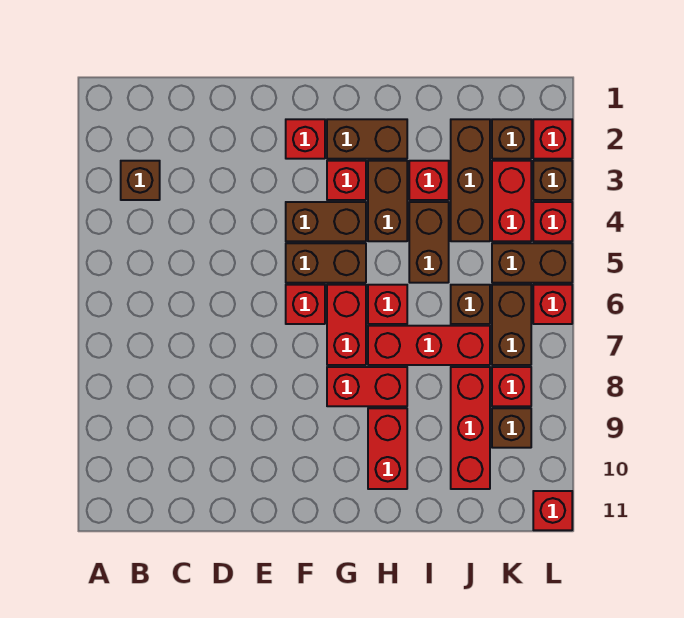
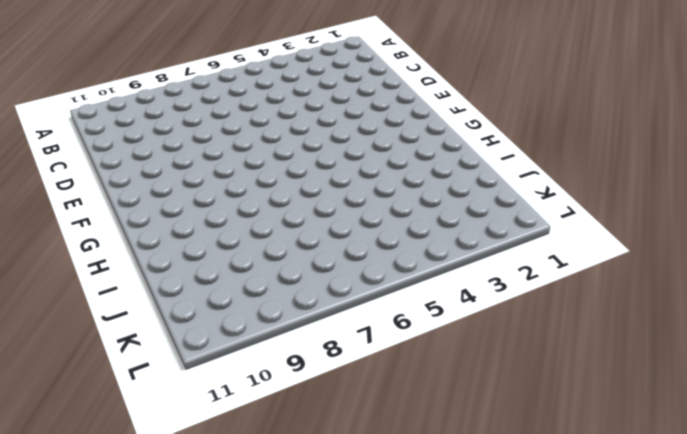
none -> brown 1x1 brick [121,161,160,200]
none -> red 1x1 brick [286,119,325,159]
none -> brown 1x2 brick [286,202,366,241]

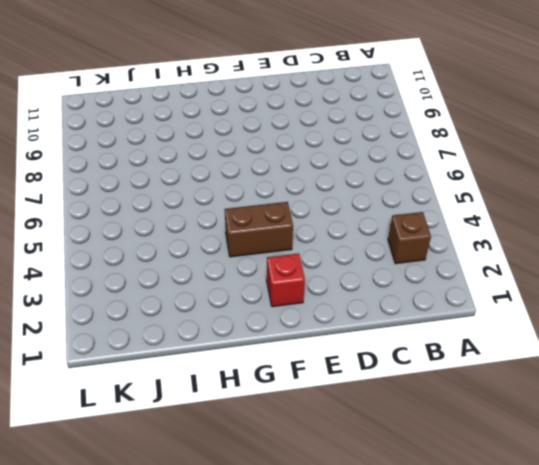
none -> brown 1x2 brick [286,243,366,283]
none -> red 1x1 brick [286,285,325,324]
none -> brown 1x2 brick [327,119,407,159]

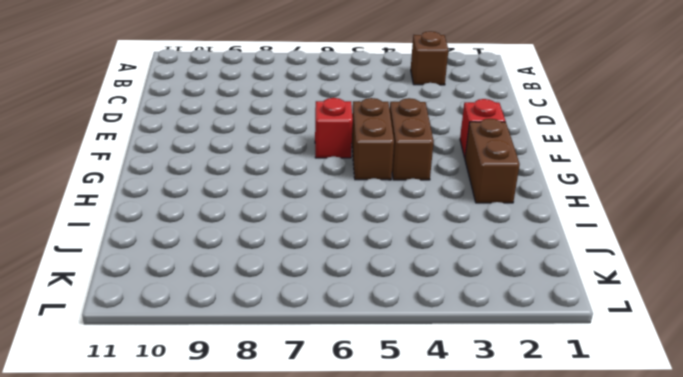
none -> red 1x1 brick [327,161,366,200]
none -> red 1x2 brick [327,285,366,365]
none -> red 1x2 brick [327,367,407,406]

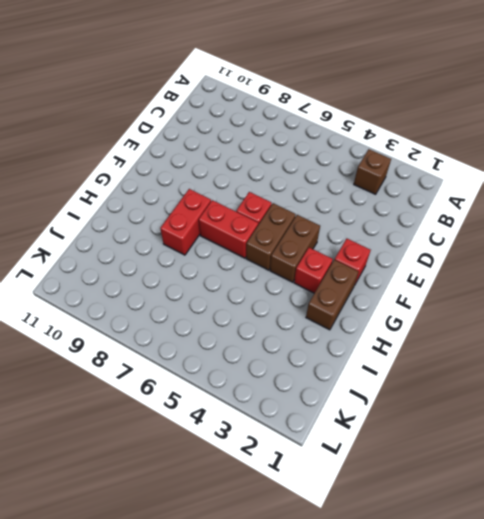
none -> brown 1x2 brick [368,161,407,241]
none -> red 1x1 brick [368,285,407,324]
none -> red 1x3 brick [368,326,490,365]

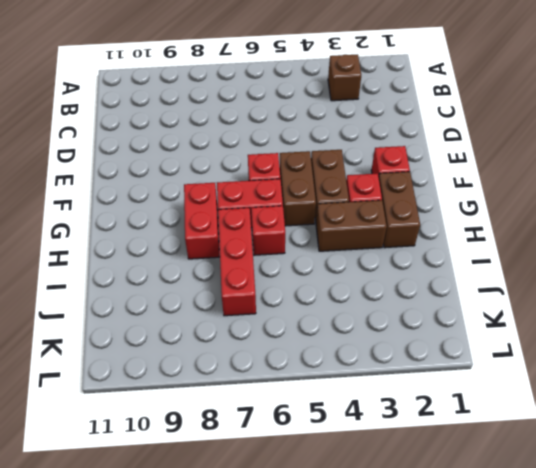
none -> red 1x2 brick [368,408,407,489]
none -> red 1x1 brick [409,161,449,200]
none -> brown 1x2 brick [409,202,449,283]

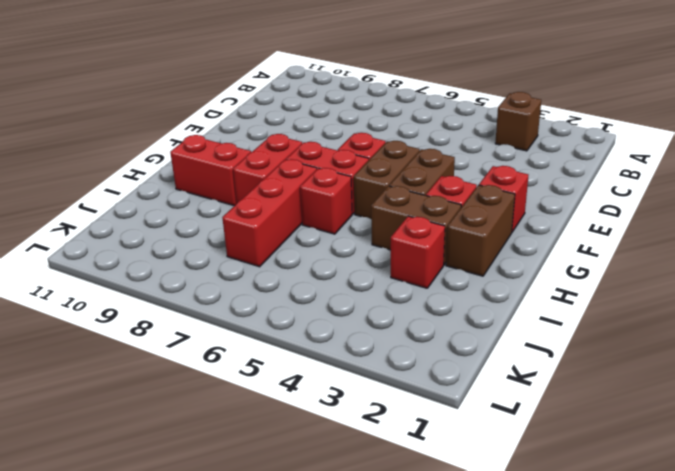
none -> brown 1x2 brick [409,202,449,283]
none -> brown 1x3 brick [451,119,490,241]
none -> brown 1x1 brick [451,285,490,324]

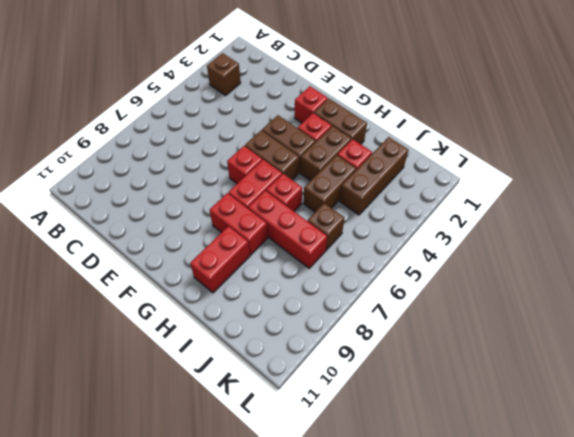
none -> red 1x3 brick [451,367,490,489]
none -> brown 1x1 brick [492,119,531,159]
none -> red 1x2 brick [492,161,531,241]

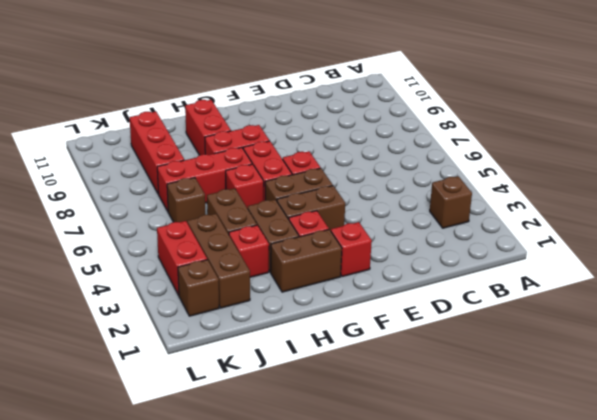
none -> brown 1x2 brick [492,243,572,283]
none -> brown 1x2 brick [492,285,531,365]
none -> red 1x1 brick [492,367,531,406]

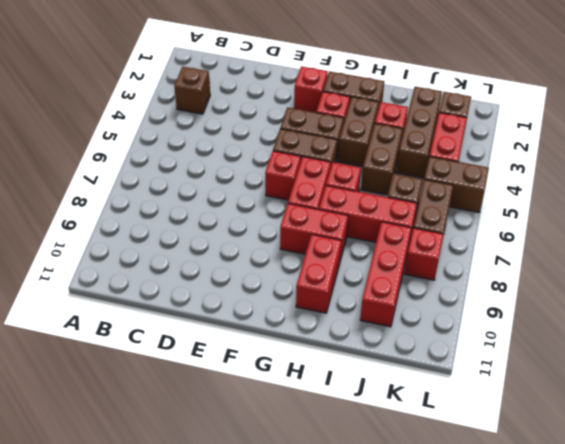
none -> brown 1x1 brick [492,408,531,448]
none -> red 1x1 brick [533,119,572,159]
none -> brown 1x1 brick [533,161,572,200]

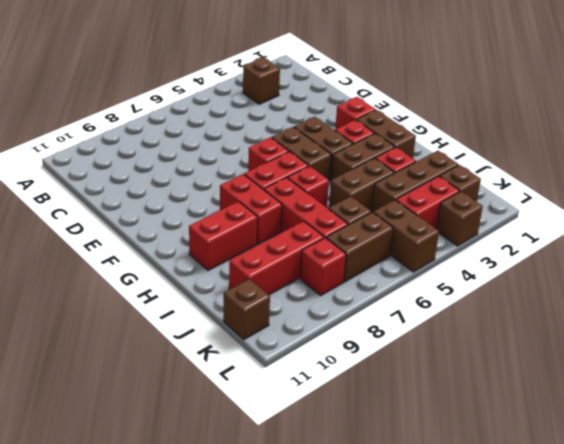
brown 1x1 brick [224,279,270,339] -> brown 1x1 brick moved to [492,408,531,448]
none -> red 1x1 brick [533,119,572,159]
none -> red 1x1 brick [533,202,572,241]
none -> red 1x1 brick [533,285,572,324]

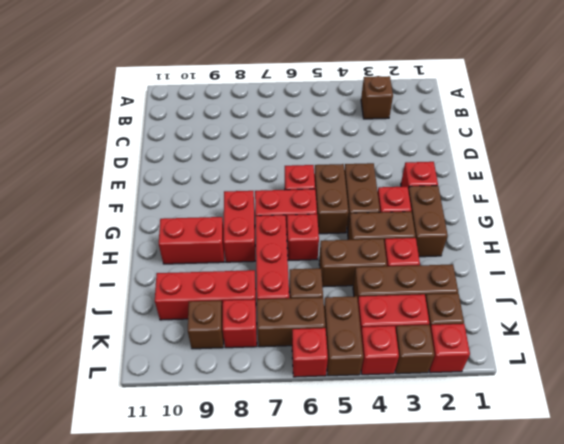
none -> red 1x1 brick [533,491,572,530]

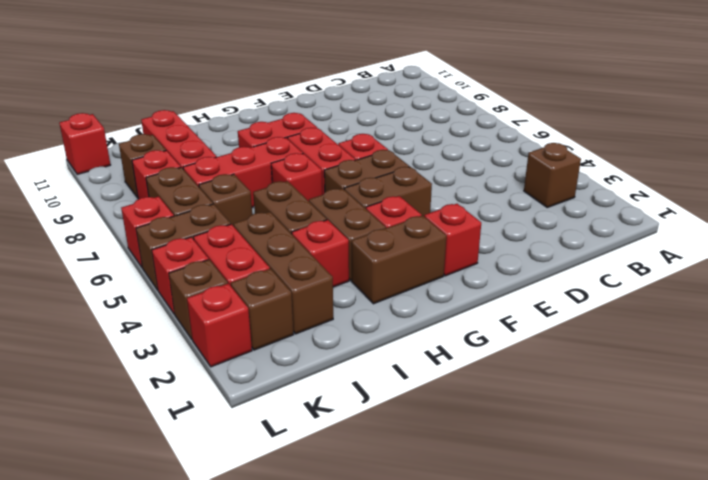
none -> red 1x2 brick [368,408,407,489]

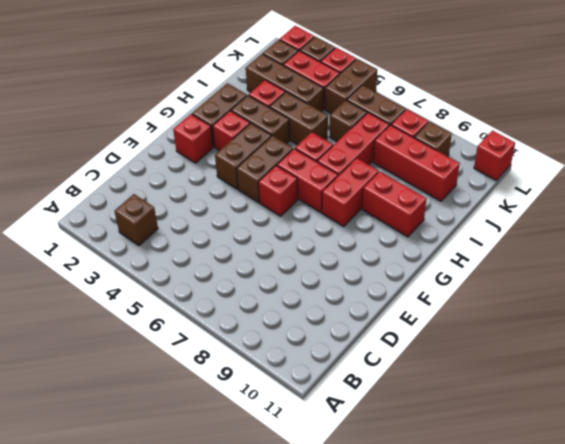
none -> red 1x1 brick [533,285,572,324]

